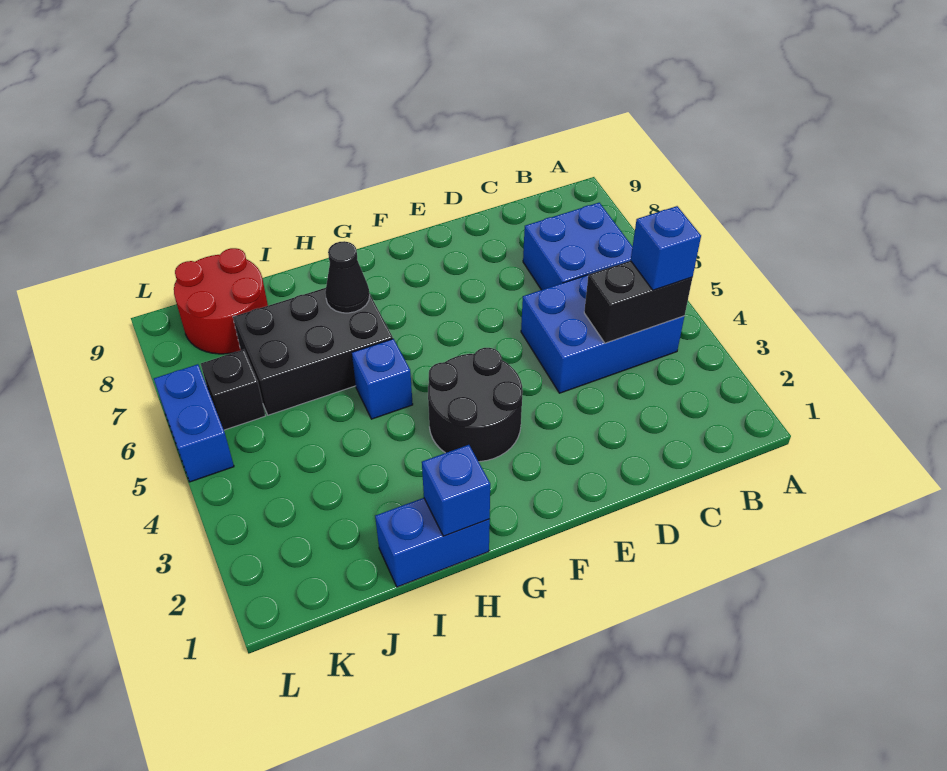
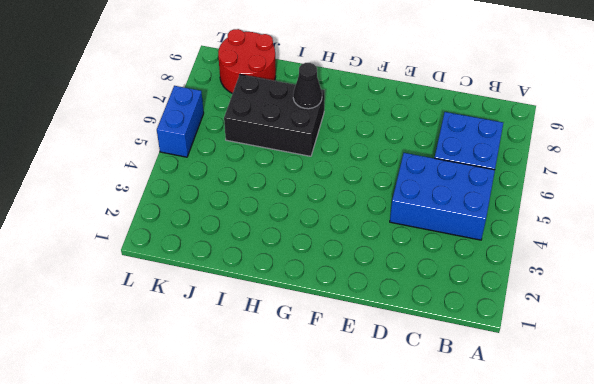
none -> black 2x2 round brick [428,348,523,462]
none -> blue 1x2 brick [375,498,490,587]
none -> blue 1x1 brick [352,339,413,419]

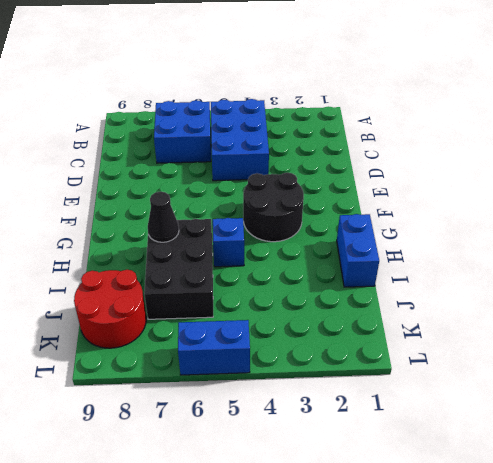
none -> black 1x1 brick [201,350,265,430]
none -> black 1x2 brick [584,261,692,343]
none -> blue 1x1 brick [422,445,490,536]

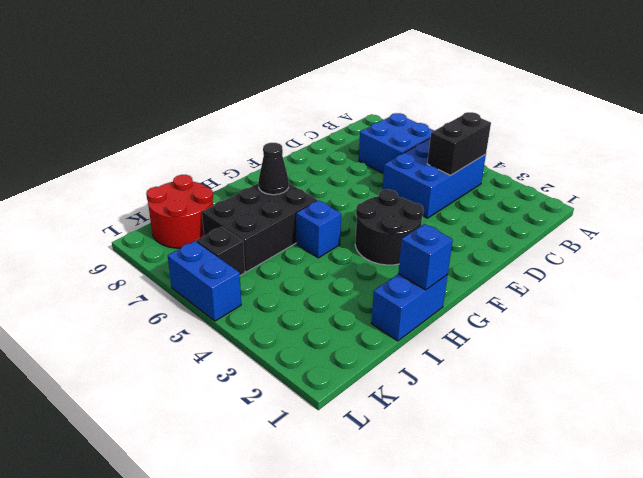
none -> blue 1x1 brick [631,206,701,290]

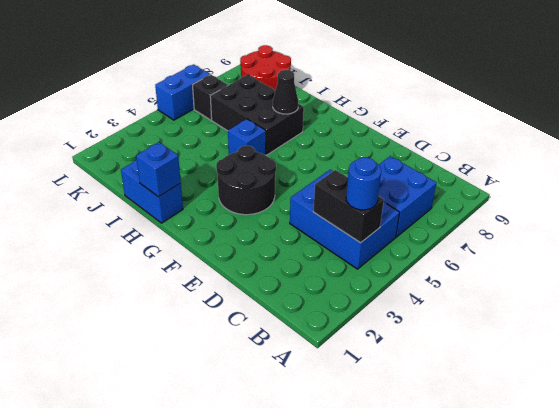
blue 1x1 round brick [346,158,381,210] -> blue 1x1 brick [631,206,701,290]

